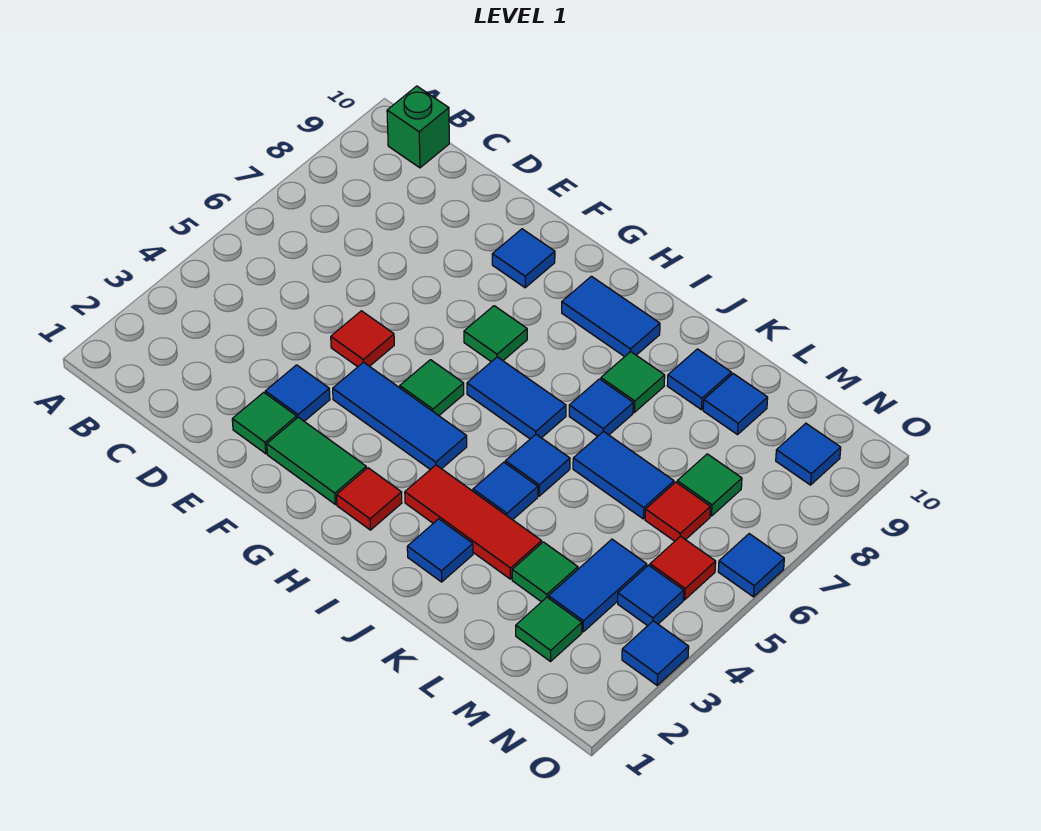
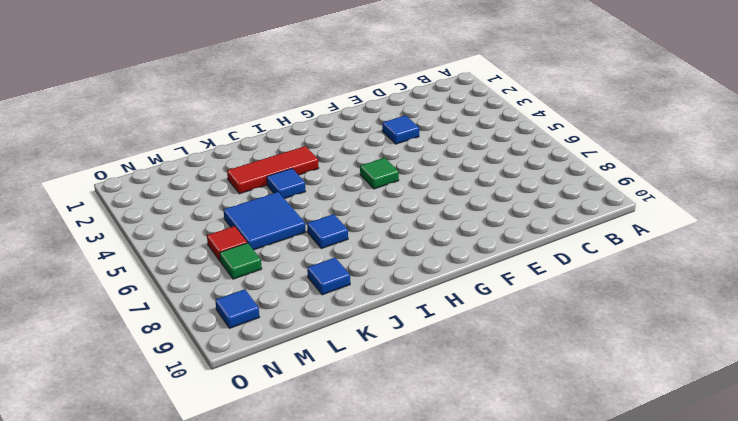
blue 2x2 tile [223,192,306,250] -> blue 1x2 tile [573,431,674,519]
none -> green 1x1 brick [387,86,449,168]
none -> green 1x1 tile [232,392,297,454]
none -> red 1x1 tile [331,311,394,367]
none -> green 1x2 tile [267,417,366,504]

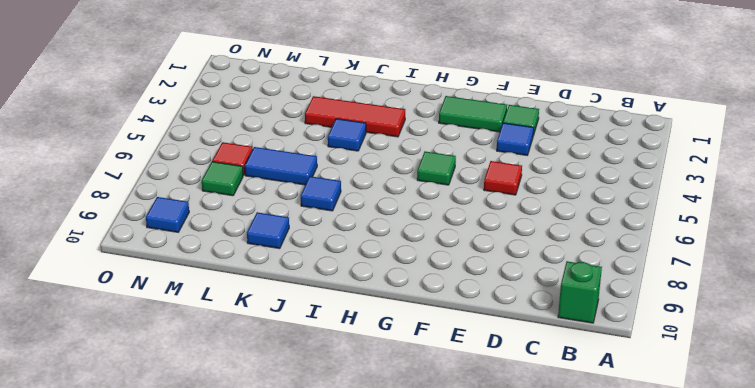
none -> blue 1x3 tile [333,362,467,469]
none -> blue 1x1 tile [492,229,555,288]
none -> green 1x1 tile [464,306,527,362]
none -> red 1x1 tile [337,468,402,530]

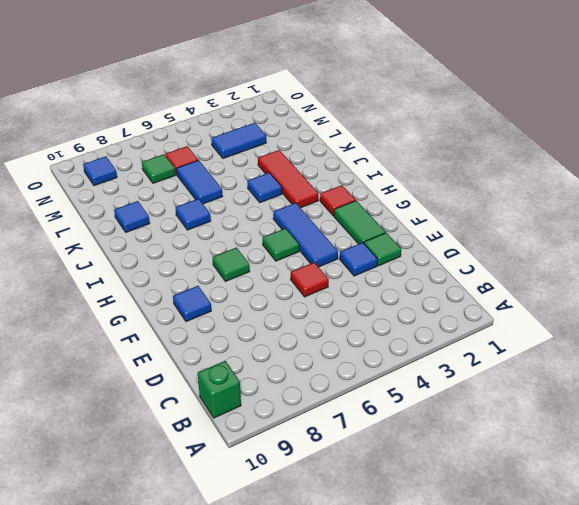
none -> blue 1x2 tile [467,357,566,439]
none -> blue 1x2 tile [562,276,660,357]
none -> blue 1x1 tile [407,519,473,582]
none -> blue 1x1 tile [505,434,570,496]

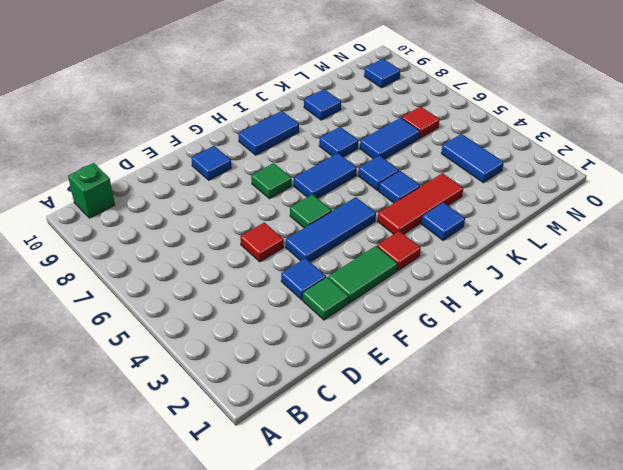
none -> green 1x1 tile [601,352,665,412]
none -> green 1x1 tile [512,542,578,602]
none -> blue 1x1 tile [703,374,768,435]
none -> green 1x1 tile [516,597,582,661]

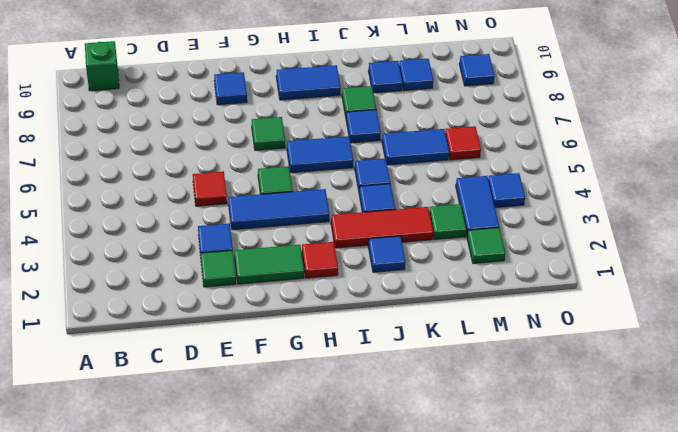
none -> green 1x1 tile [677,454,742,516]
none -> red 1x1 tile [650,536,716,600]
none -> blue 1x1 tile [622,621,689,685]
none -> blue 1x1 tile [718,534,784,597]

